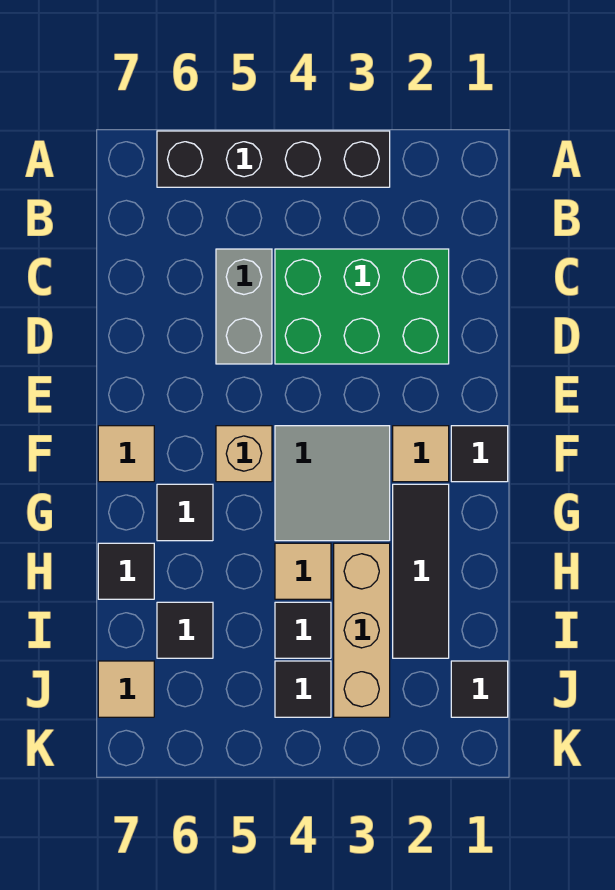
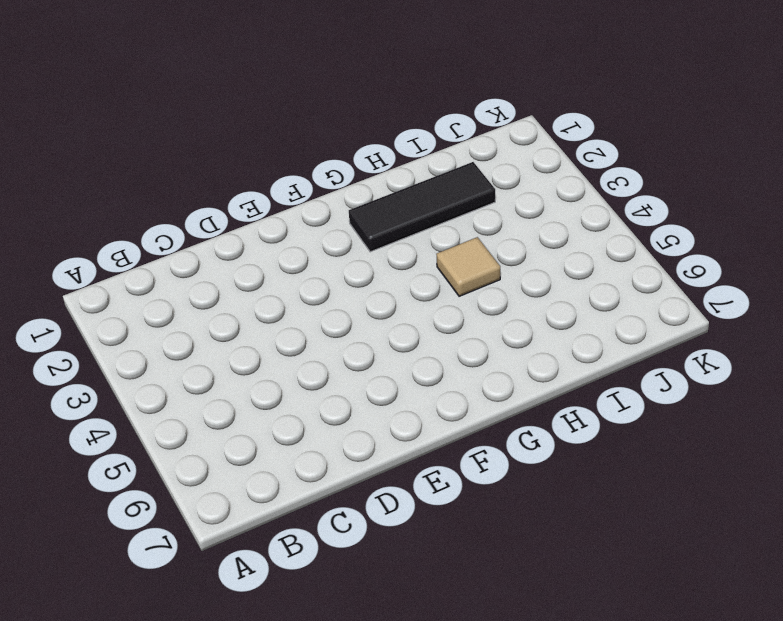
none -> black 1x4 brick [157,131,390,187]
none -> green 2x3 brick [275,249,449,364]
none -> grey 1x2 brick [216,249,272,364]

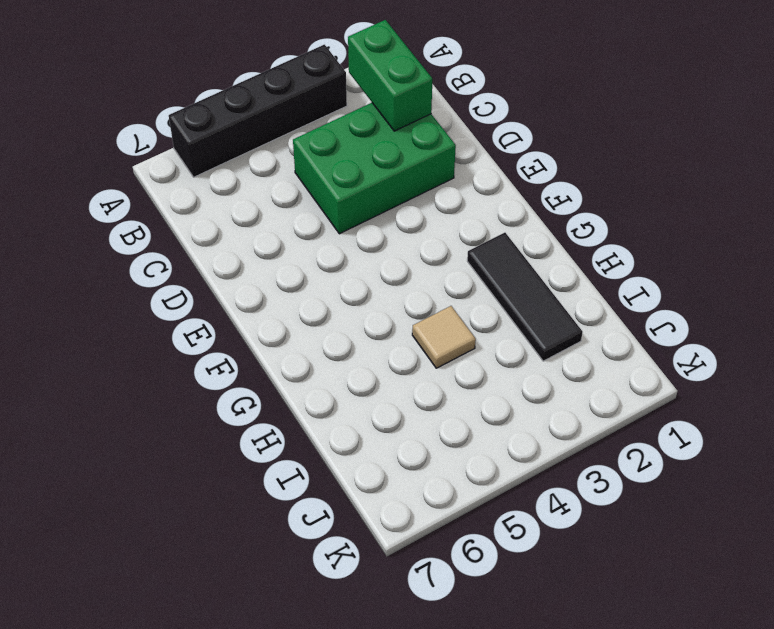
green 1x2 brick [348,20,432,131] -> none
none -> grey 1x2 brick [216,249,272,364]
none -> black 1x1 tile [451,426,508,482]
none -> tan 1x1 tile [393,426,449,482]

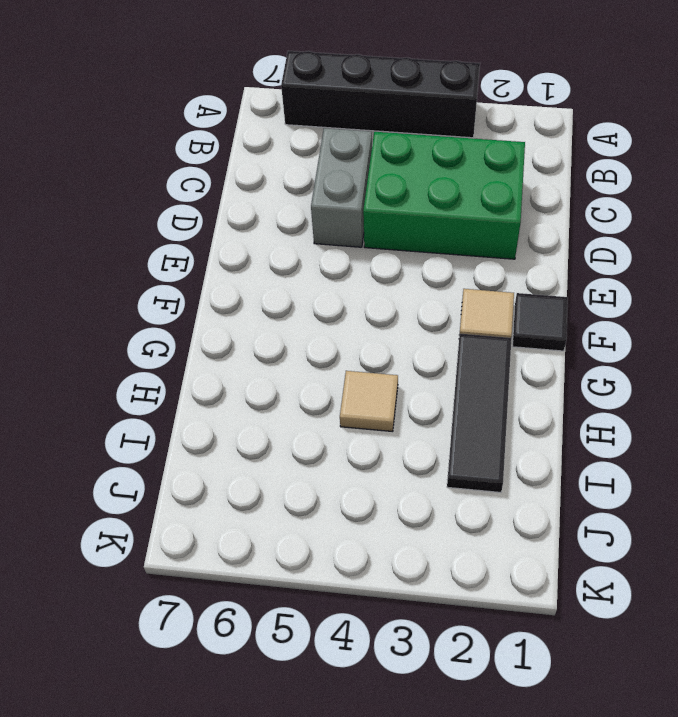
none -> grey 2x2 tile [275,426,390,541]
none -> tan 1x1 brick [216,426,272,482]
none -> tan 1x1 tile [98,426,154,482]

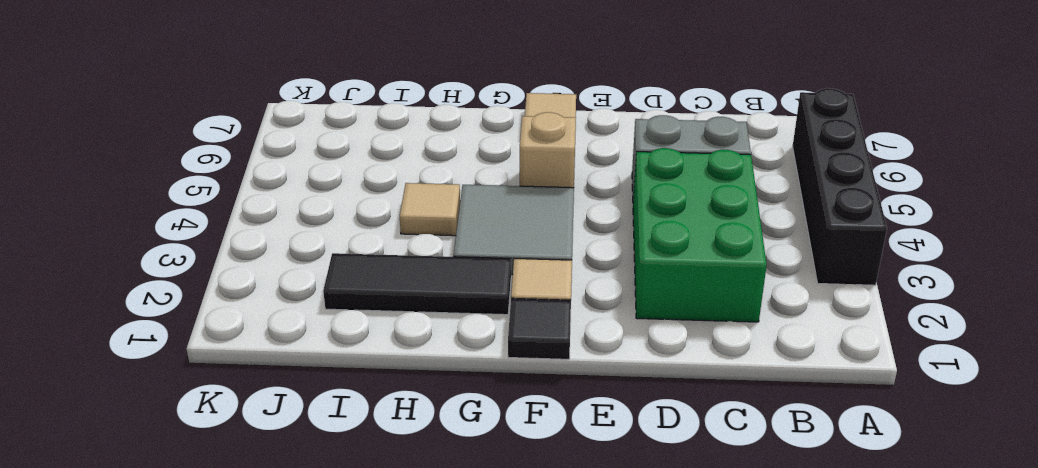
none -> black 1x1 tile [157,484,213,541]
none -> tan 1x3 brick [334,543,390,717]
none -> black 1x1 tile [98,543,154,599]

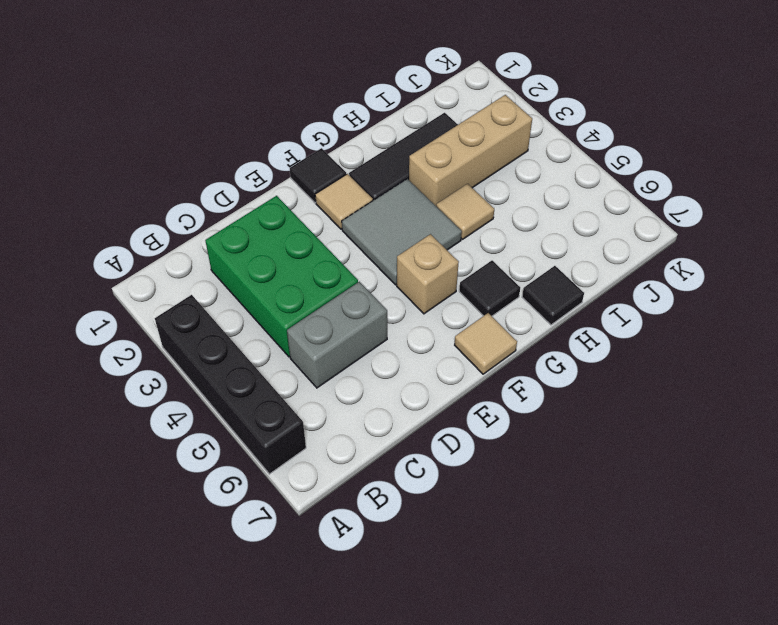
none -> black 1x1 tile [275,602,331,658]
none -> black 1x1 tile [157,602,213,658]
none -> black 1x1 tile [451,661,508,717]

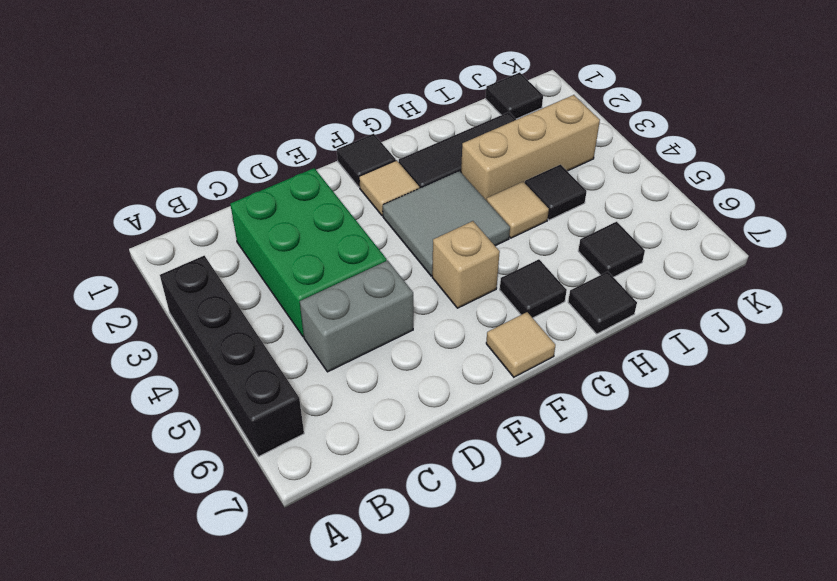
none -> black 1x1 tile [275,661,331,717]
none -> tan 1x1 tile [98,661,154,717]

